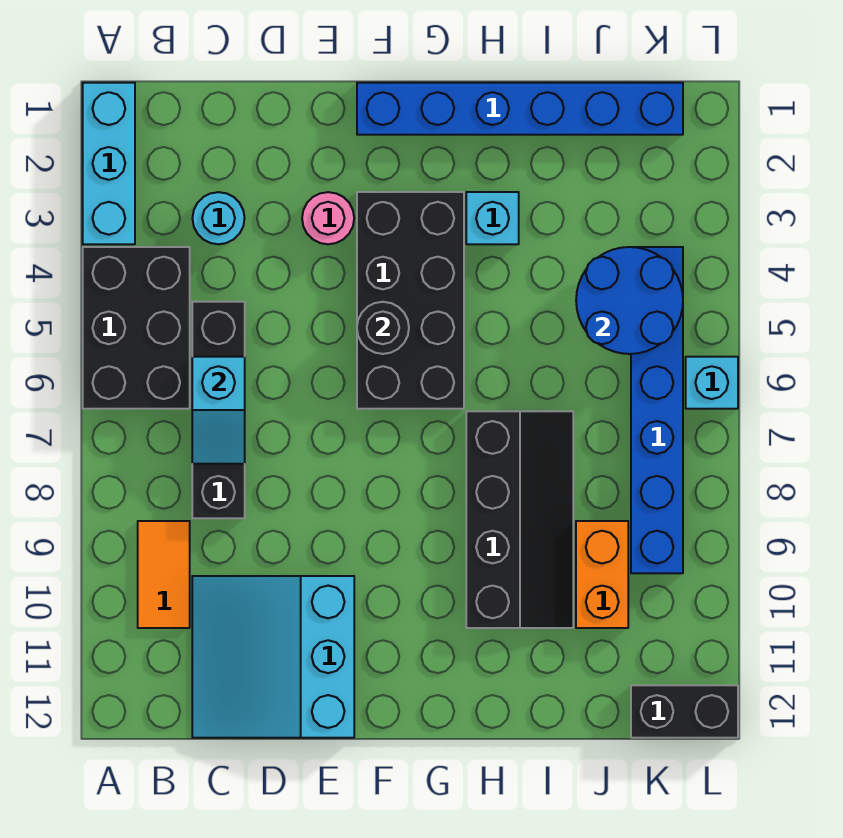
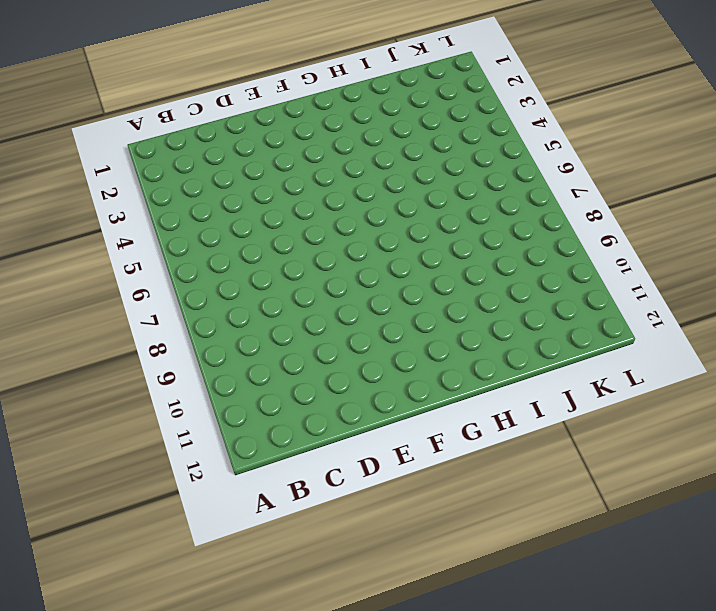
none -> cyan 1x3 brick [83,83,135,244]
none -> black 2x3 brick [83,247,190,409]
none -> orange 1x2 tile [138,521,190,628]

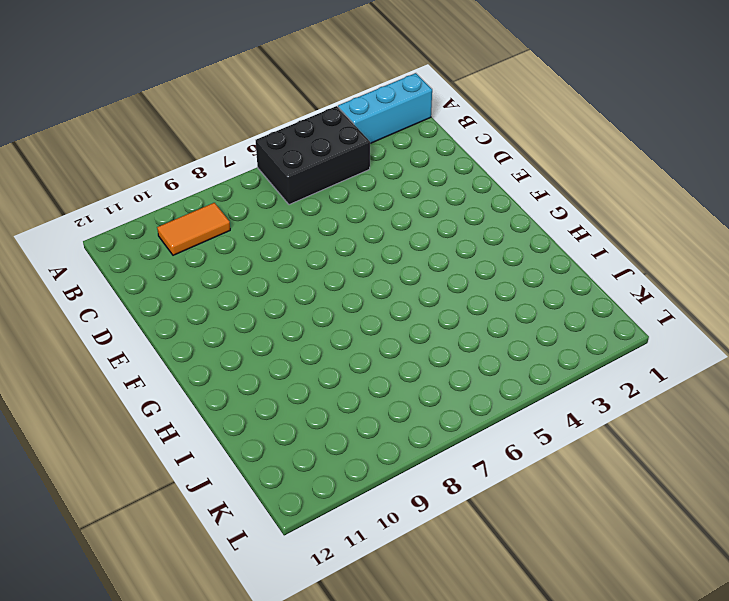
none -> cyan 1x1 round brick [192,192,245,244]
none -> black 1x4 brick [192,302,245,518]
none -> cyan 3x3 slope [192,576,354,738]

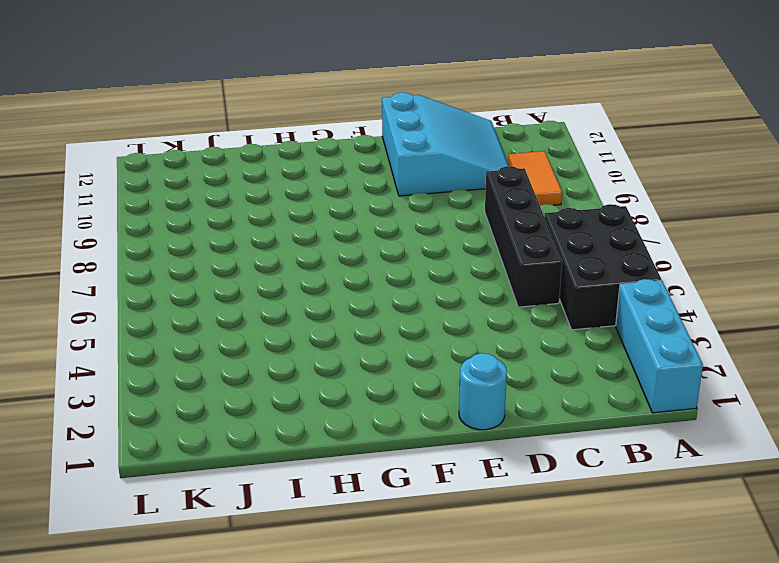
cyan 1x1 round brick [459,353,507,430] -> cyan 1x1 round brick moved to [192,192,245,244]
none -> pink 1x1 round brick [302,192,354,244]
none -> blue 1x6 brick [357,83,683,135]
none -> black 2x4 brick [357,192,464,409]

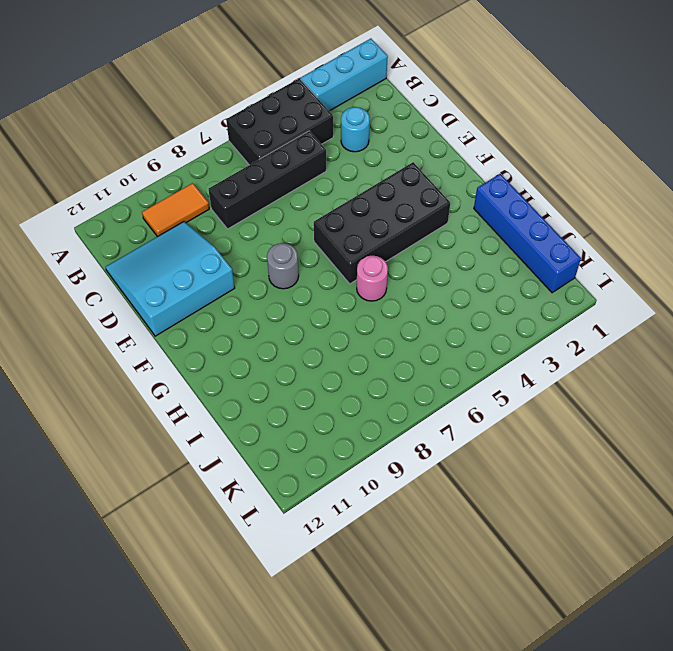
grey 1x1 round brick [267,243,299,289] -> none
blue 1x4 brick [474,174,581,293] -> blue 1x6 brick [357,83,683,135]
pink 1x1 round brick [357,256,388,301] -> pink 1x1 round brick moved to [302,192,354,244]
none -> cyan 1x1 brick [466,192,519,244]
none -> black 2x4 slope [466,411,573,628]
none -> orange 1x2 brick [576,521,628,628]

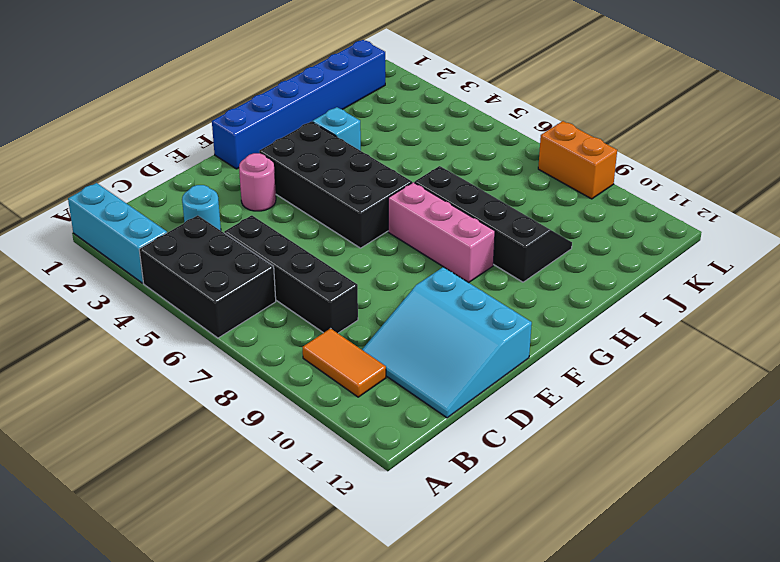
pink 1x3 brick [388,182,495,282] -> none
orange 1x2 brick [538,121,617,199] -> orange 1x2 brick moved to [576,521,628,628]
none -> blue 1x6 brick [631,247,683,573]
none -> black 1x2 brick [631,685,738,738]
none -> cyan 1x1 brick [686,357,738,409]

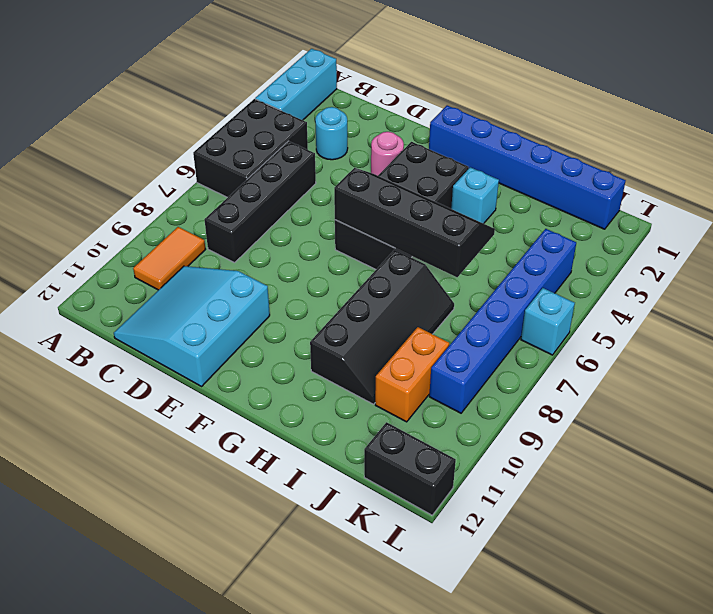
black 2x4 slope [334,168,495,277] -> black 1x1 round brick [357,302,409,354]
none -> cyan 1x2 slope [192,357,245,464]
none -> blue 2x2 round brick [576,247,683,354]

